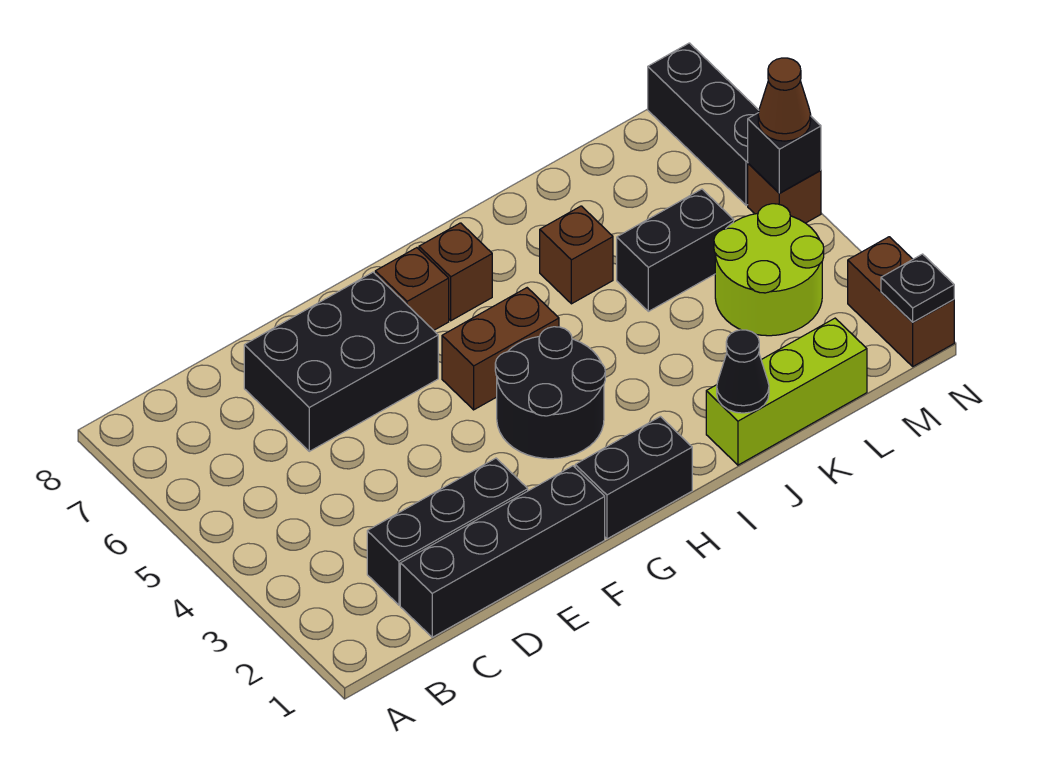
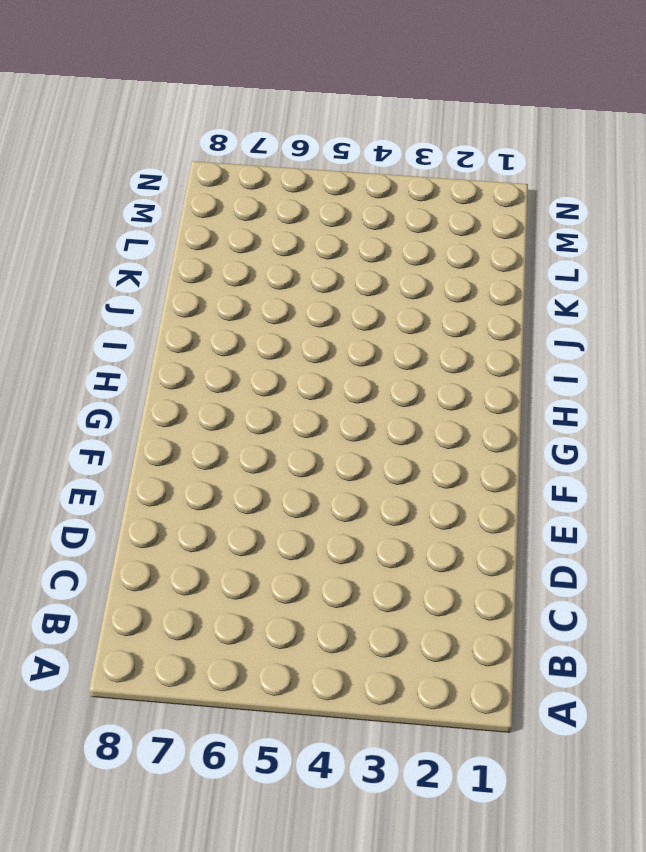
none -> black 1x4 brick [400,466,605,637]
none -> black 1x3 brick [367,458,528,605]
none -> black 2x3 brick [244,272,438,451]

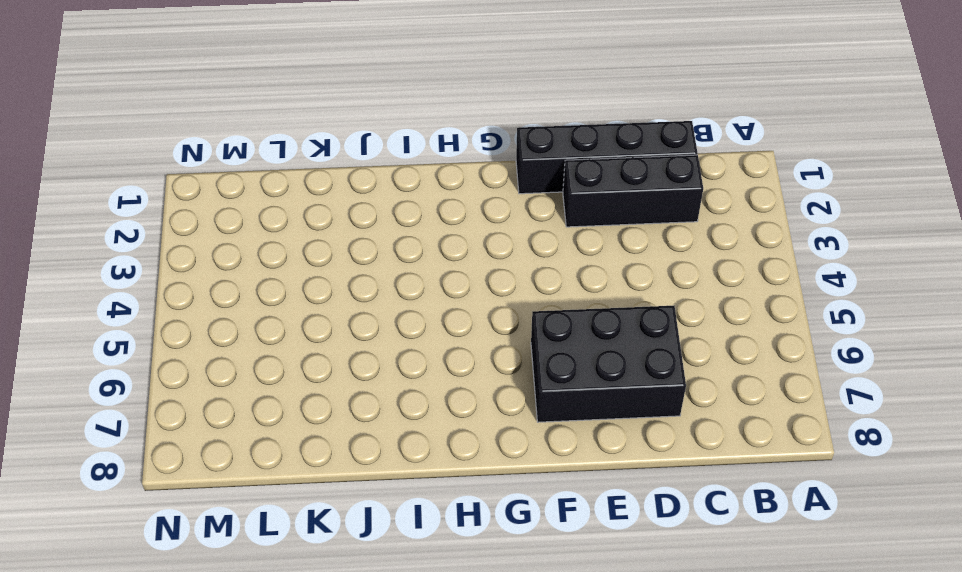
none -> black 1x2 brick [575,417,692,539]
none -> black 2x2 round brick [495,327,605,459]
none -> brown 1x2 brick [442,288,559,410]

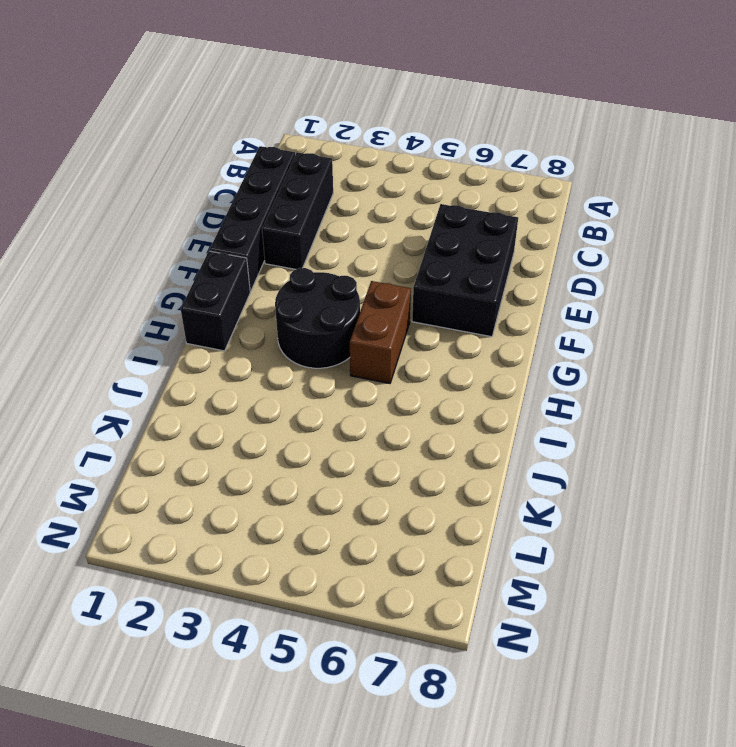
none -> brown 1x1 brick [375,248,449,330]
none -> brown 1x1 brick [419,223,492,321]
none -> lime 1x3 brick [706,318,867,465]

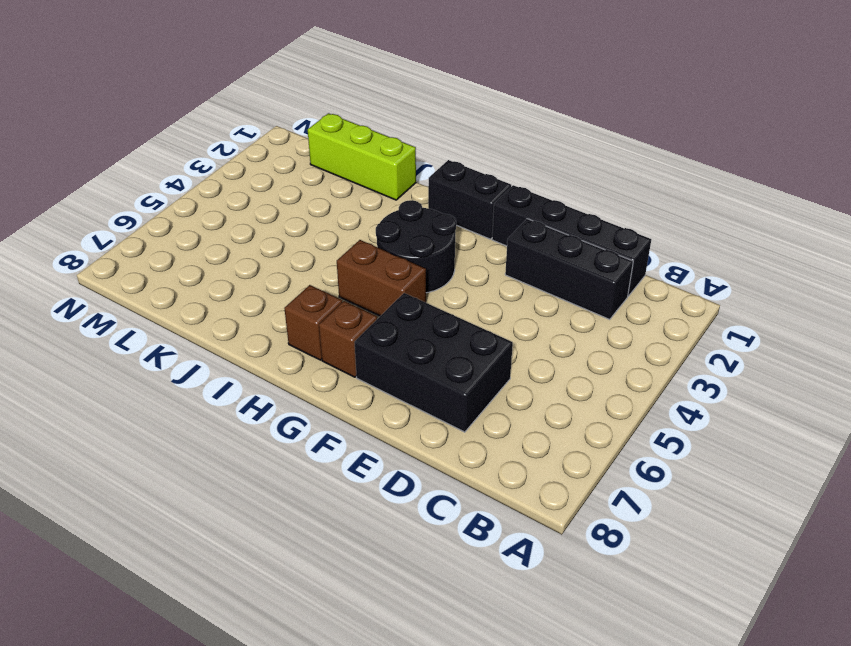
none -> brown 1x1 brick [540,206,613,304]
none -> black 1x2 brick [617,189,734,311]
none -> lime 2x2 round brick [714,204,824,336]

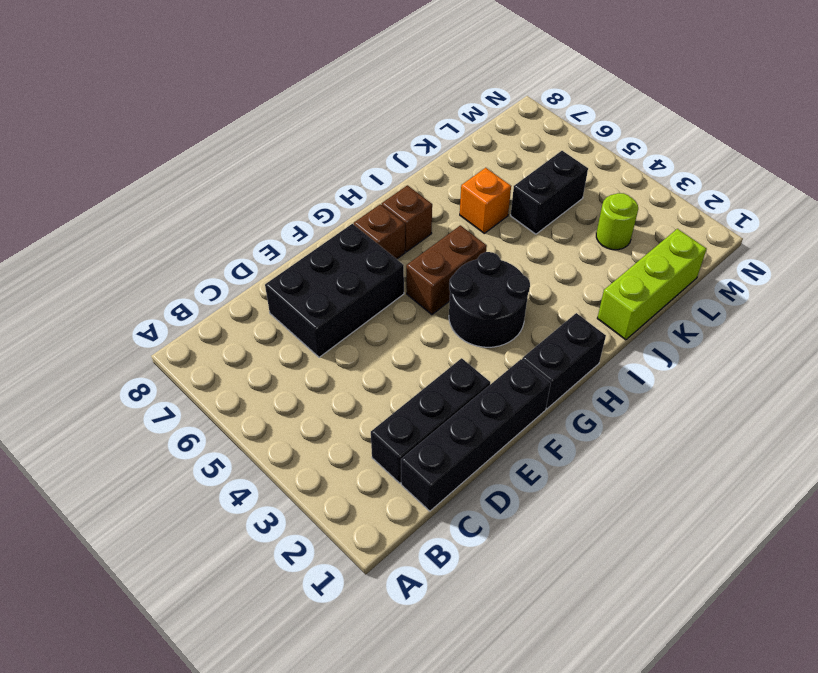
orange 1x1 brick [460,168,511,233] -> brown 1x1 brick [540,206,613,304]
lime 1x1 round brick [596,193,638,250] -> lime 2x2 round brick [714,204,824,336]
none -> brown 1x2 brick [848,237,954,366]
none -> brown 1x1 brick [748,163,821,223]
none -> black 1x3 brick [648,43,759,205]

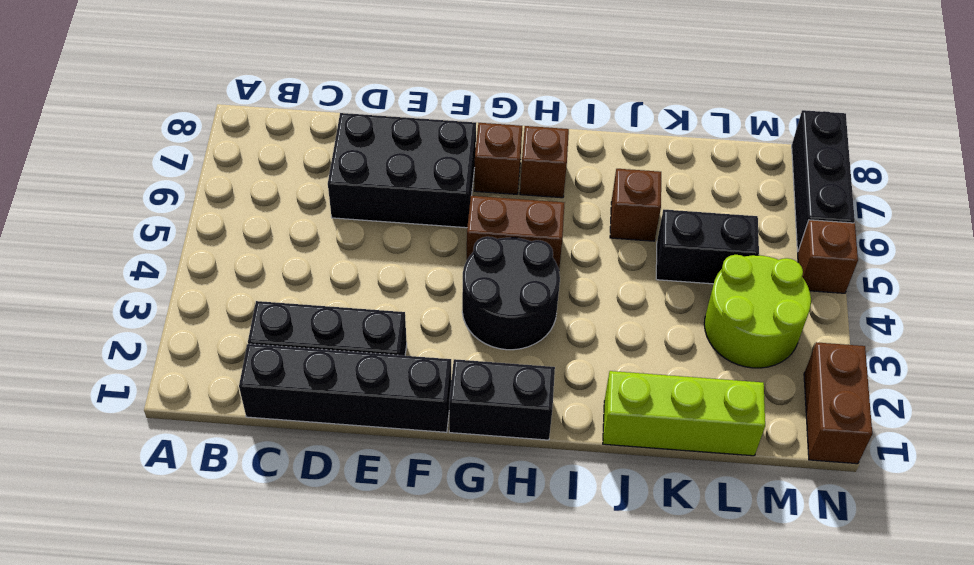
none -> black 1x1 cone [717,330,769,413]
none -> black 1x1 plate [881,254,954,322]
none -> black 1x1 brick [748,113,821,193]

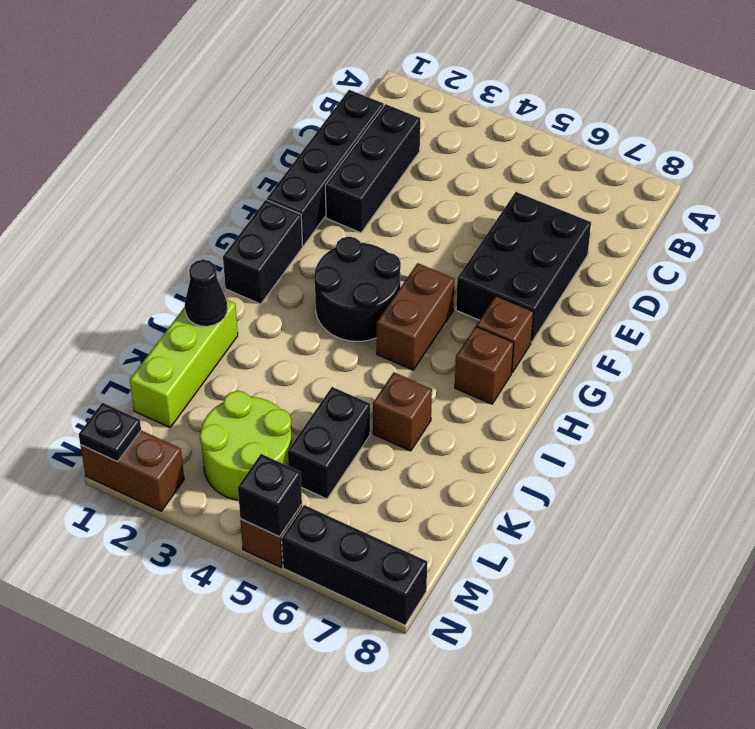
none -> brown 1x1 cone [758,58,811,141]

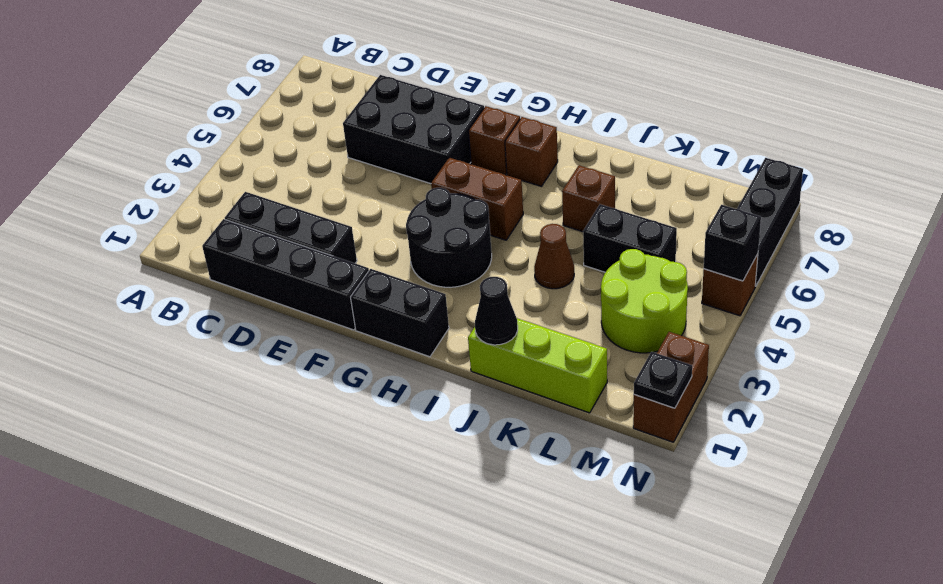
brown 1x1 cone [534,224,574,289] -> brown 1x1 cone moved to [758,58,811,141]

